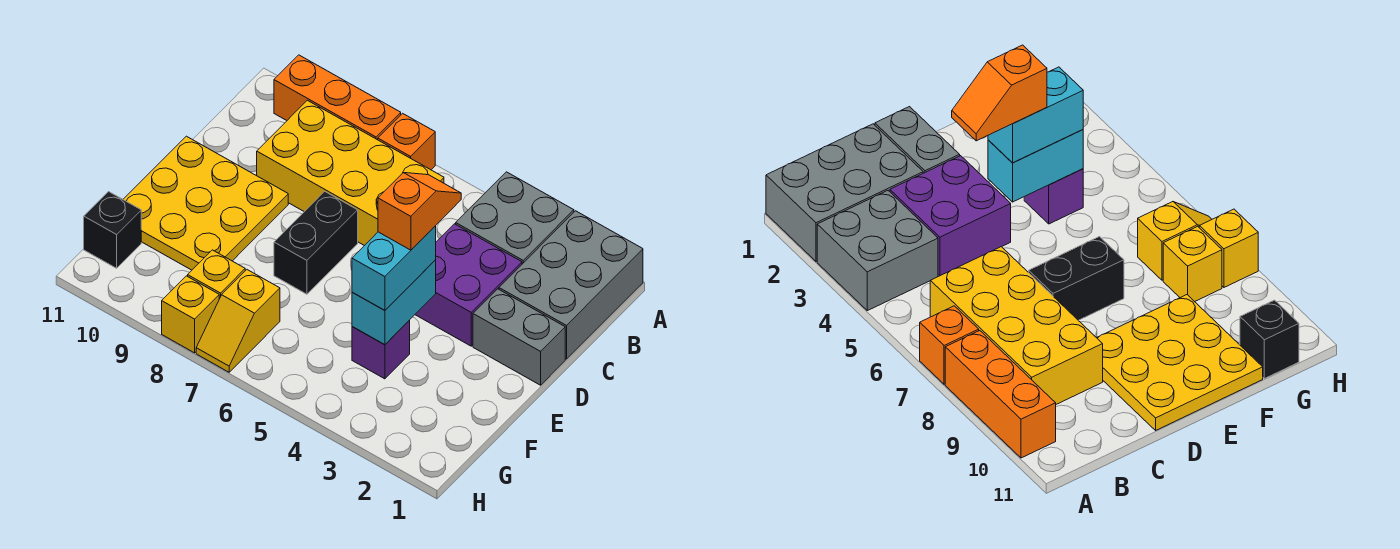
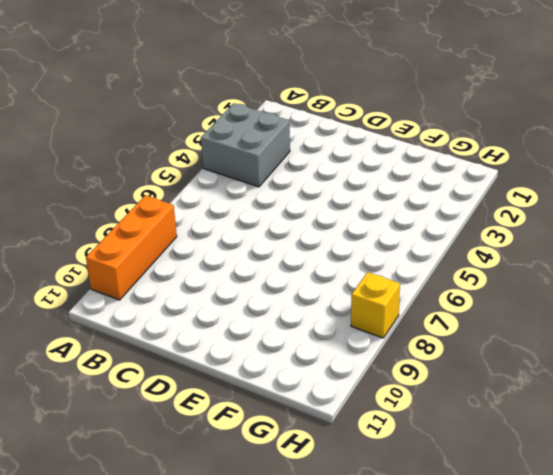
none -> grey 2x3 brick [499,211,643,359]
none -> orange 1x1 brick [378,113,435,170]
none -> yellow 2x4 brick [257,100,444,246]

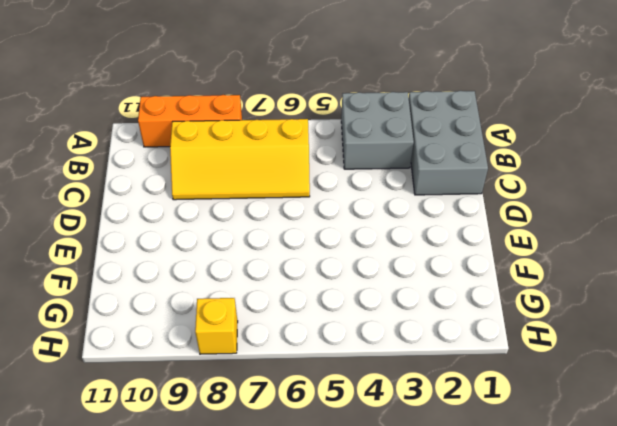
yellow 2x4 slope [170,119,310,200] -> yellow 2x4 brick [257,100,444,246]
none -> orange 1x1 brick [378,113,435,170]
none -> purple 2x2 brick [415,224,522,346]
none -> grey 1x2 brick [473,289,565,385]

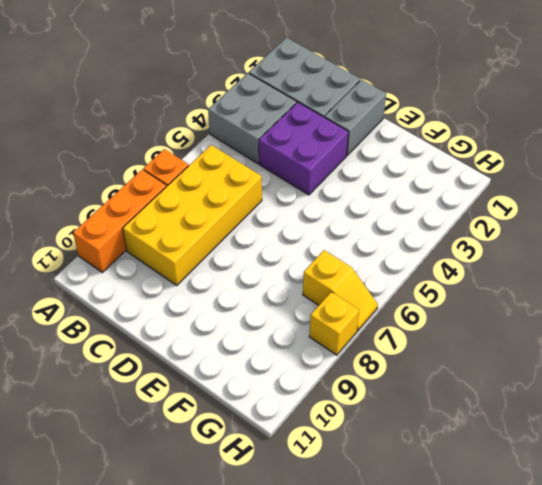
none -> black 1x2 brick [274,191,358,294]
none -> yellow 3x3 plate [123,136,288,270]
none -> purple 1x1 brick [352,321,410,379]

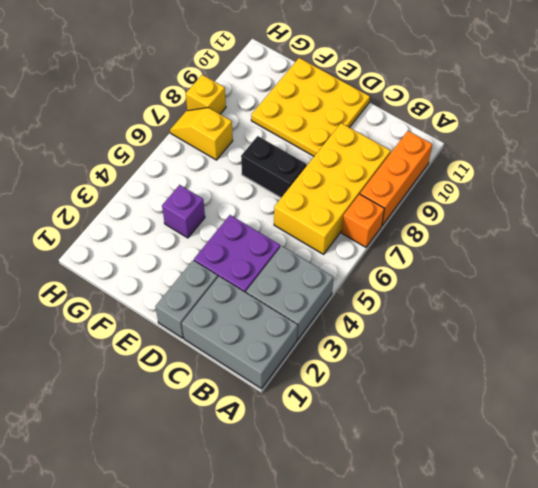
none -> yellow 1x1 brick [188,250,245,299]
none -> black 1x1 brick [84,192,141,268]
none -> cyan 1x2 brick [352,260,436,345]

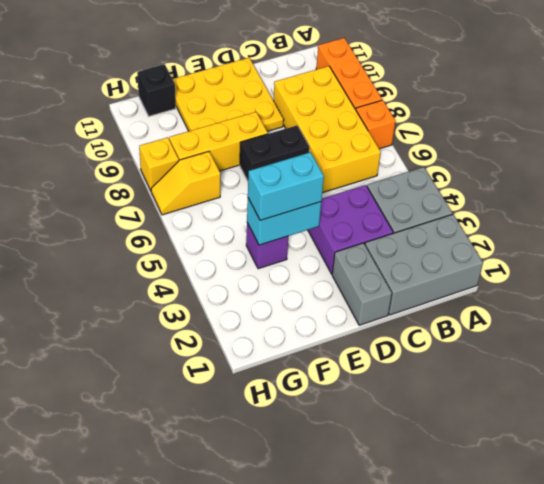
yellow 1x3 brick [169,112,268,171] -> yellow 1x1 brick [188,250,245,299]
none -> orange 1x2 slope [378,173,461,250]

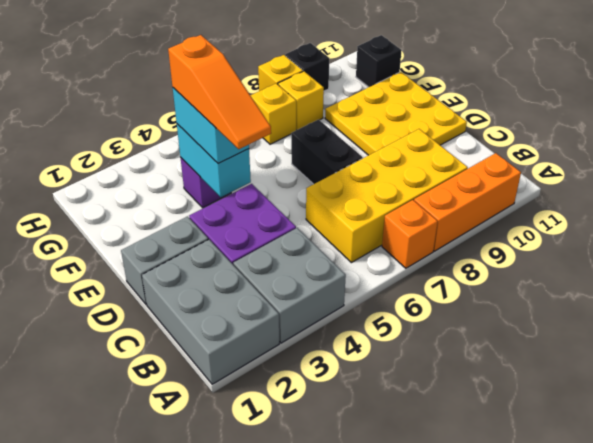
orange 1x3 slope [168,35,271,149] -> orange 1x2 slope [378,173,461,250]
black 1x1 brick [285,43,329,91] -> none

